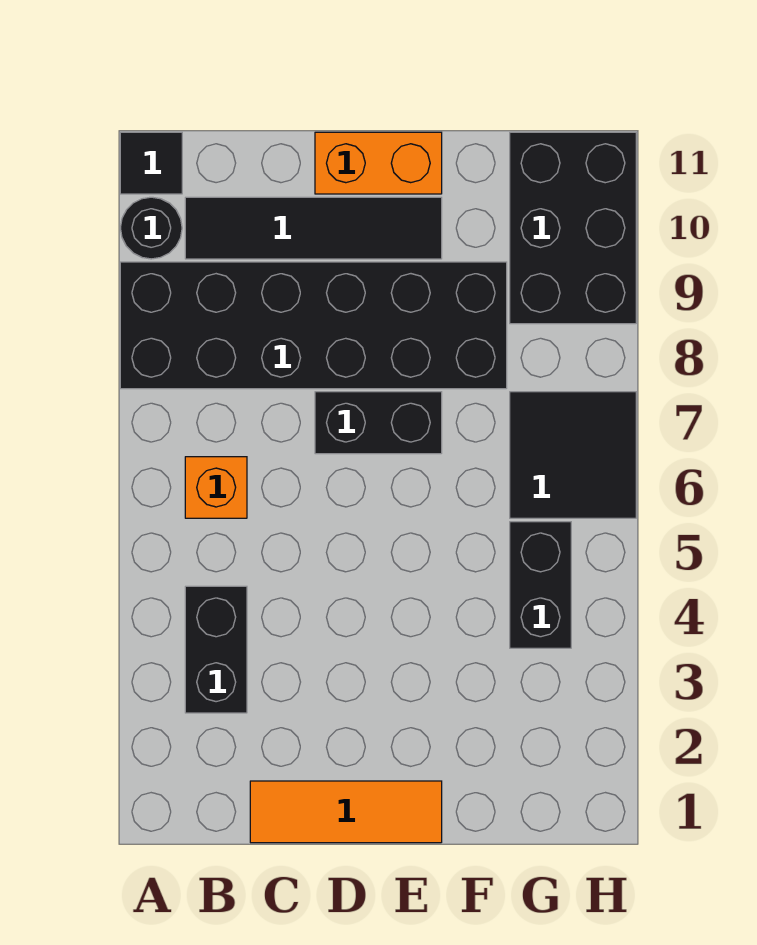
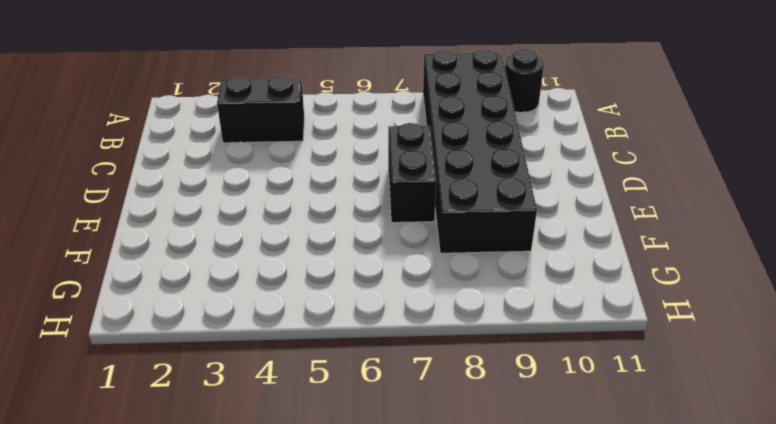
none -> black 1x1 tile [120,132,182,194]
none -> orange 1x1 brick [185,457,247,518]
none -> black 1x4 tile [185,197,442,259]

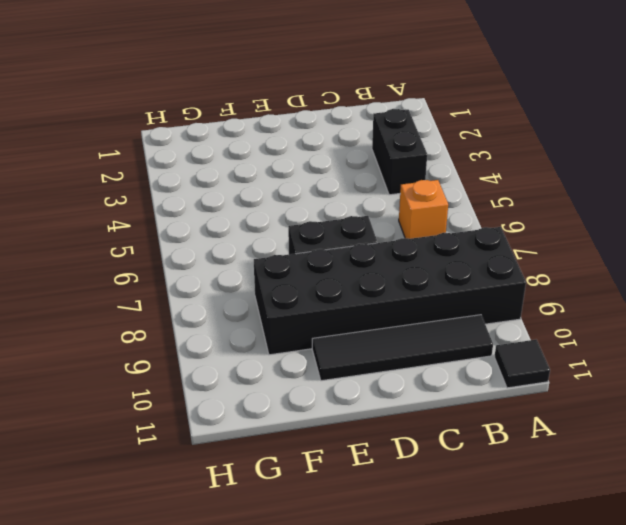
none -> black 1x1 round brick [120,197,182,259]
none -> orange 1x3 tile [250,781,442,843]
none -> orange 1x2 brick [315,132,442,194]

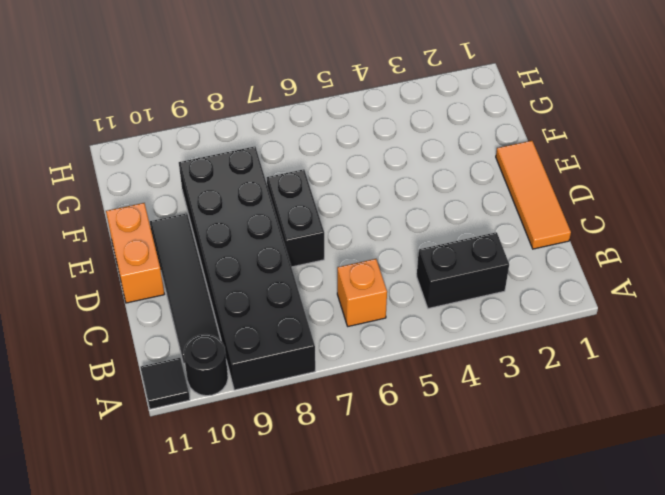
none -> black 1x2 brick [510,522,571,648]
none -> black 2x2 tile [510,392,636,518]
none -> black 2x3 brick [510,132,636,324]

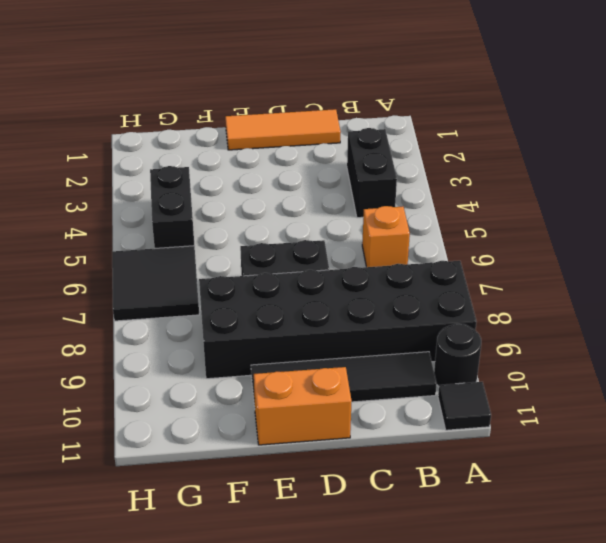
none -> black 2x3 brick [510,132,636,324]

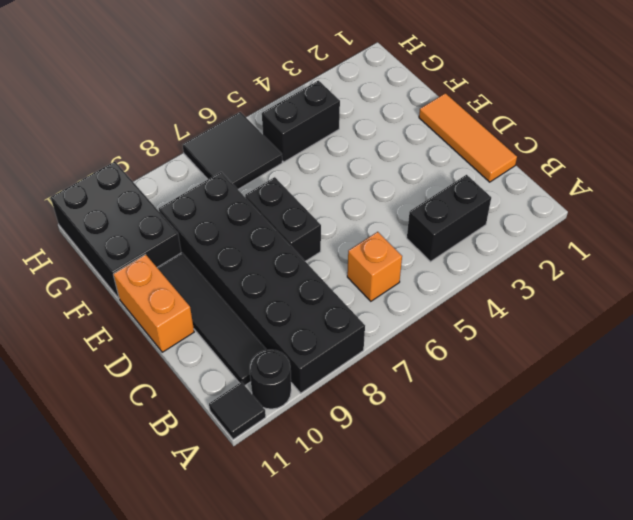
black 2x3 brick [51,162,181,298] -> black 2x3 brick turned to [510,132,636,324]

